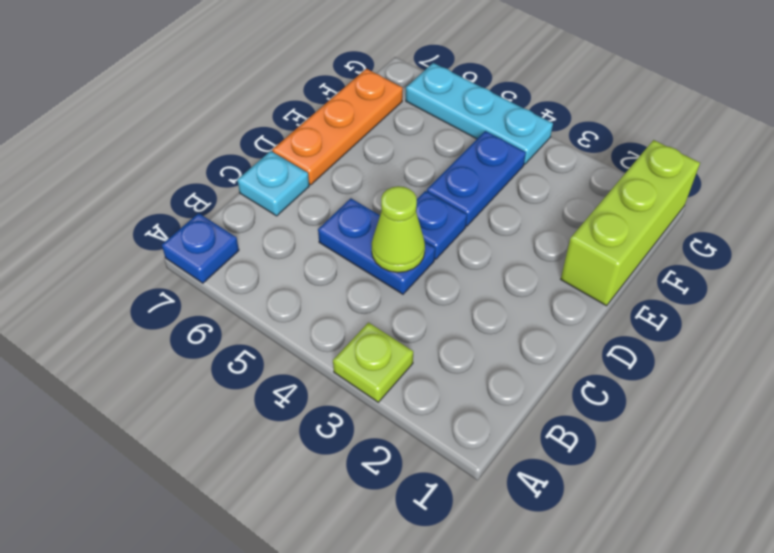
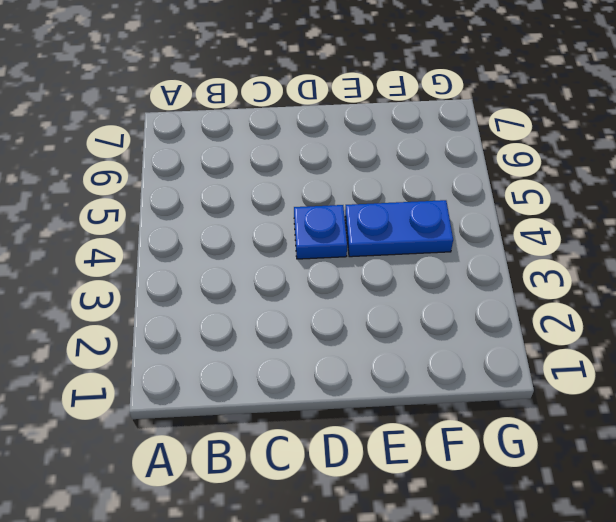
none -> lime 1x1 plate [333,323,413,402]
none -> blue 1x1 plate [162,213,239,283]

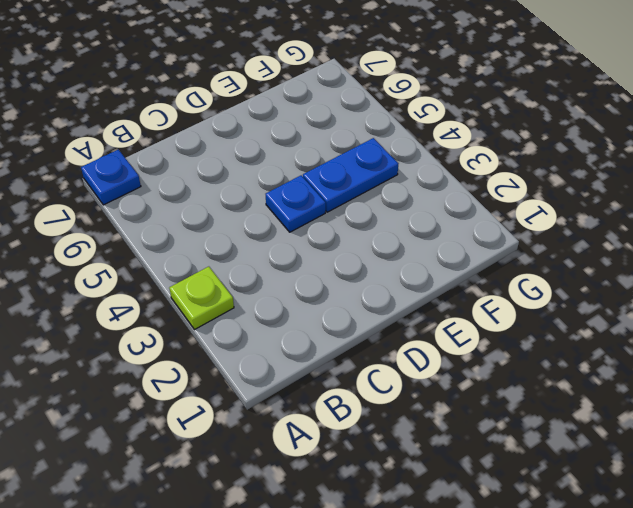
none -> blue 1x2 plate [318,198,435,294]
none -> cyan 1x1 plate [237,151,309,216]

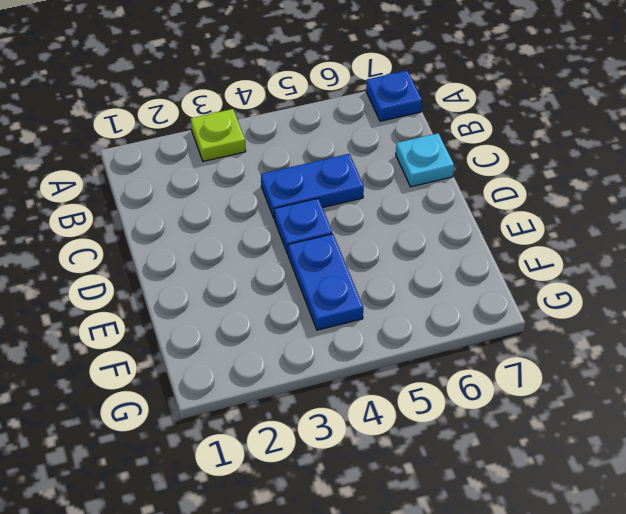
none -> orange 1x3 plate [272,69,403,185]
none -> lime 1x3 brick [561,140,700,306]

